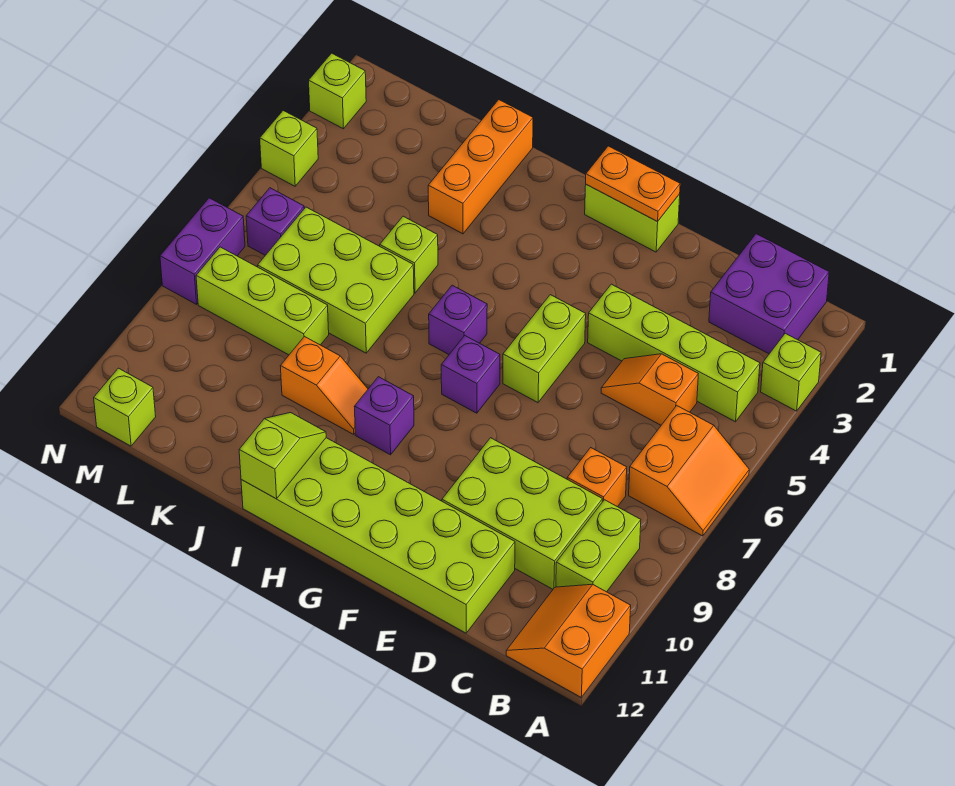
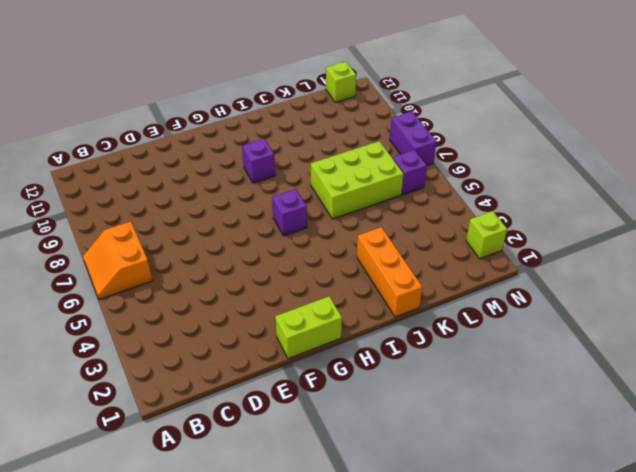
none -> lime 1x1 brick [761,333,821,411]
none -> orange 2x2 slope [506,584,631,697]
none -> purple 2x2 brick [709,234,829,354]

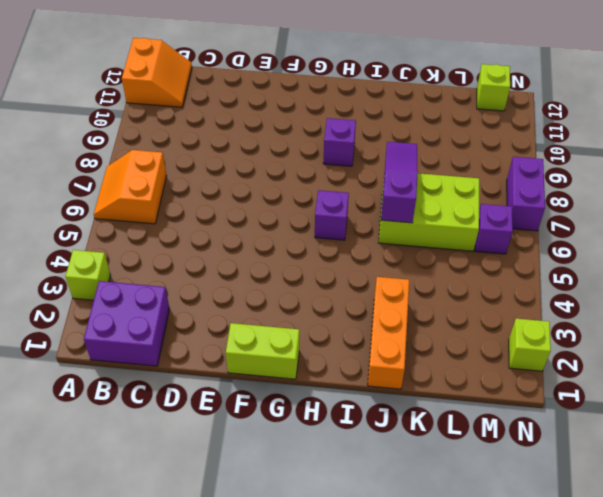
purple 1x3 slope [381,142,418,223] -> none
none -> lime 1x4 brick [588,284,760,422]
none -> lime 1x2 brick [556,500,641,592]
none -> orange 1x2 slope [601,354,698,425]

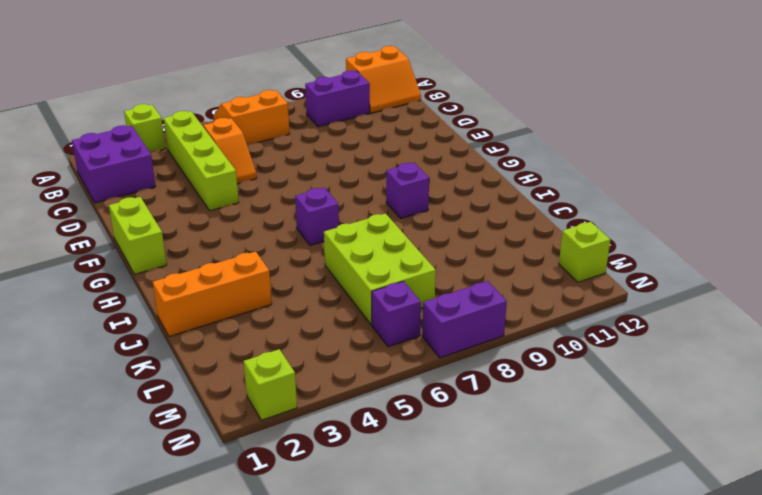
purple 1x2 brick [305,70,370,127] -> lime 1x2 brick [556,500,641,592]
none -> orange 1x1 brick [567,448,627,507]
none -> lime 2x3 brick [442,438,602,589]
none -> lime 2x6 brick [241,438,515,633]

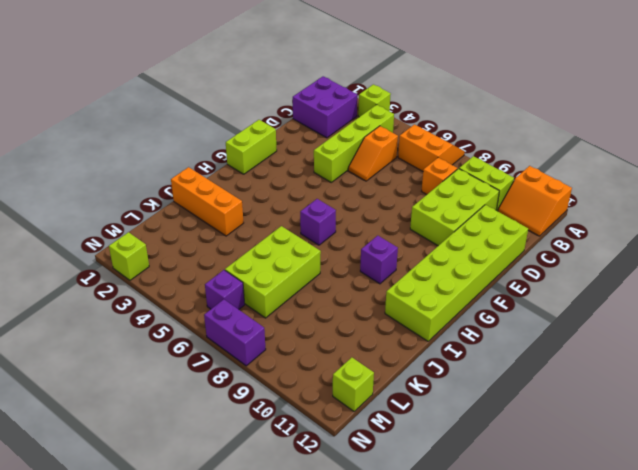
none -> lime 1x2 brick [503,295,586,402]
none -> purple 1x1 brick [441,336,500,413]
none -> orange 1x2 slope [280,337,368,434]

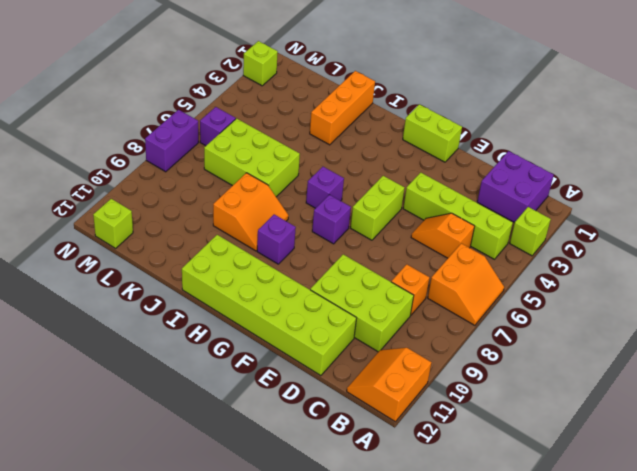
orange 2x2 slope [213,173,289,251] -> orange 1x2 slope [280,337,368,434]
none -> lime 1x2 brick [556,500,641,592]
none -> lime 1x1 brick [380,216,438,293]
none -> lime 1x3 brick [196,247,329,355]

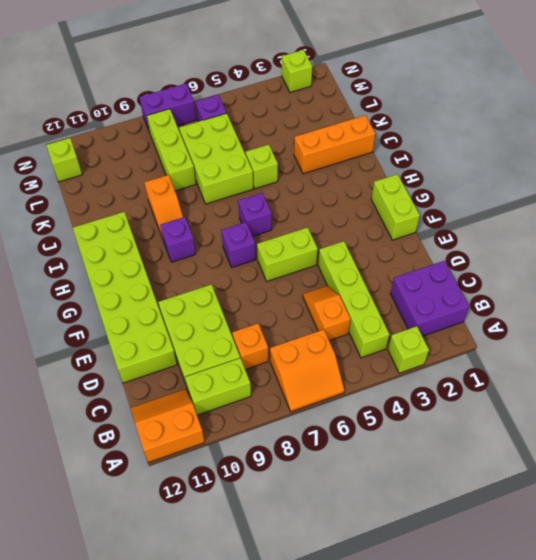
none -> lime 1x1 brick [260,111,318,186]
none -> orange 1x2 plate [586,146,680,222]
none -> lime 1x2 slope [239,413,326,499]

